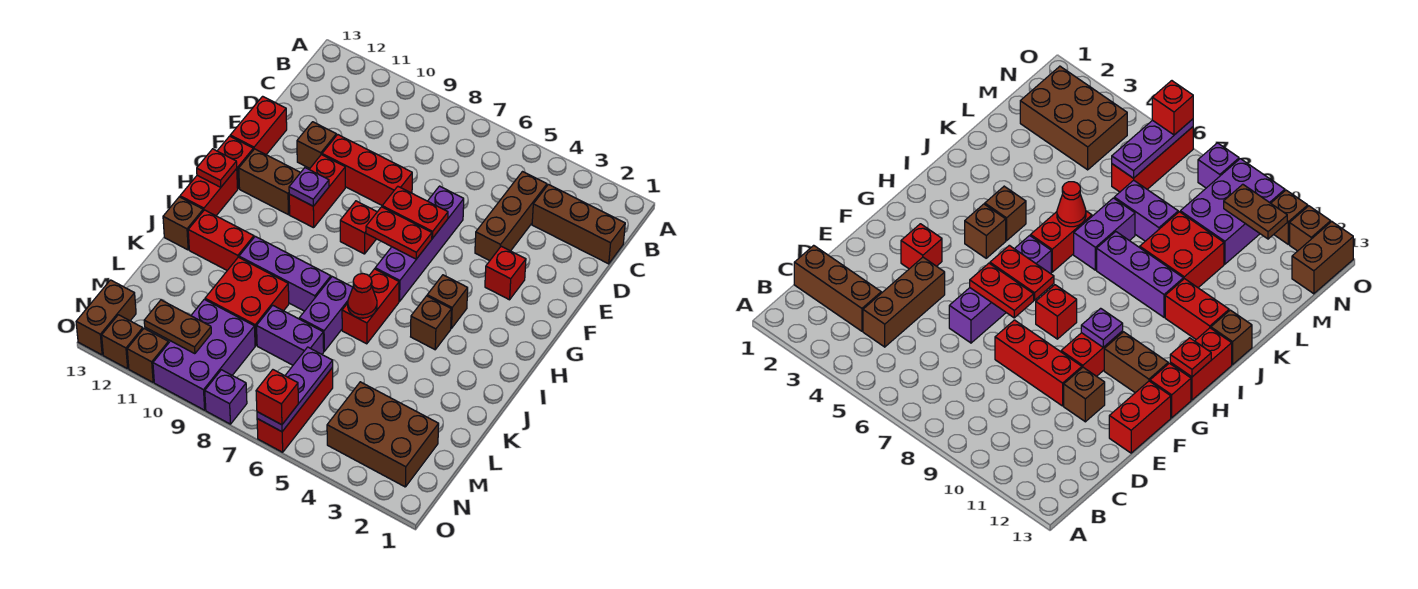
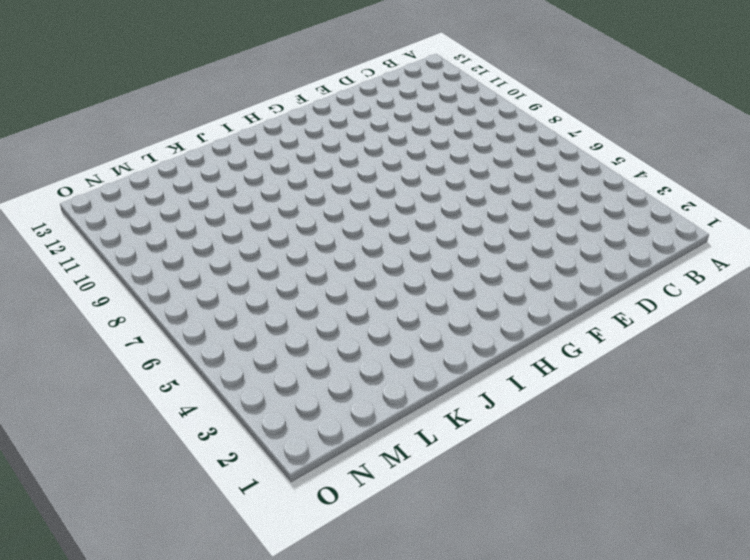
none -> brown 1x3 brick [532,185,625,264]
none -> brown 1x3 brick [475,172,547,261]
none -> purple 1x4 brick [375,186,464,301]
none -> red 1x3 brick [322,135,412,205]

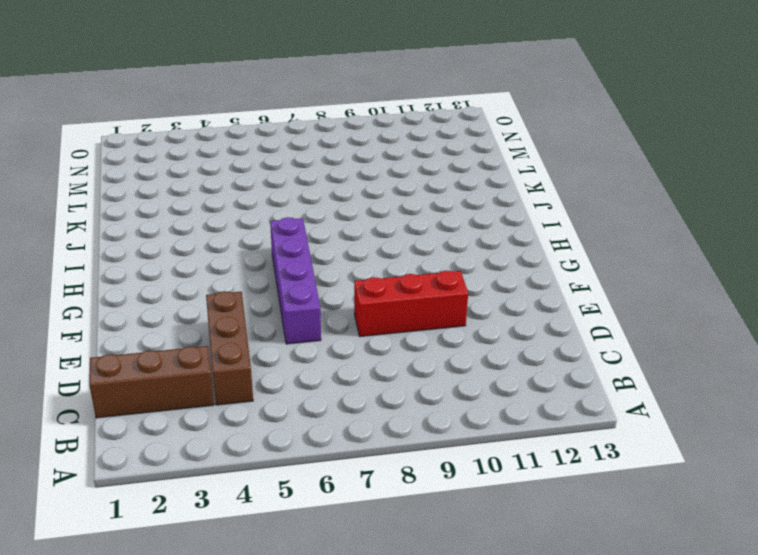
none -> brown 1x1 brick [297,122,336,168]
none -> red 1x2 brick [230,96,287,155]
none -> red 1x1 brick [485,246,526,300]
none -> red 1x2 brick [289,155,345,228]

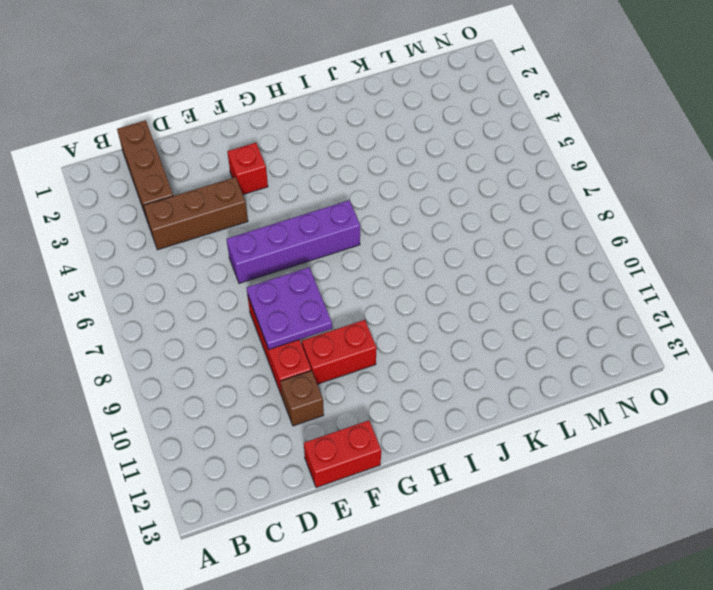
purple 2x2 plate [247,267,332,350] -> none
none -> red 1x1 brick [340,201,377,254]
none -> brown 1x2 brick [239,149,301,215]
none -> red 1x1 brick [218,136,253,188]
none -> brown 1x1 brick [427,275,468,328]

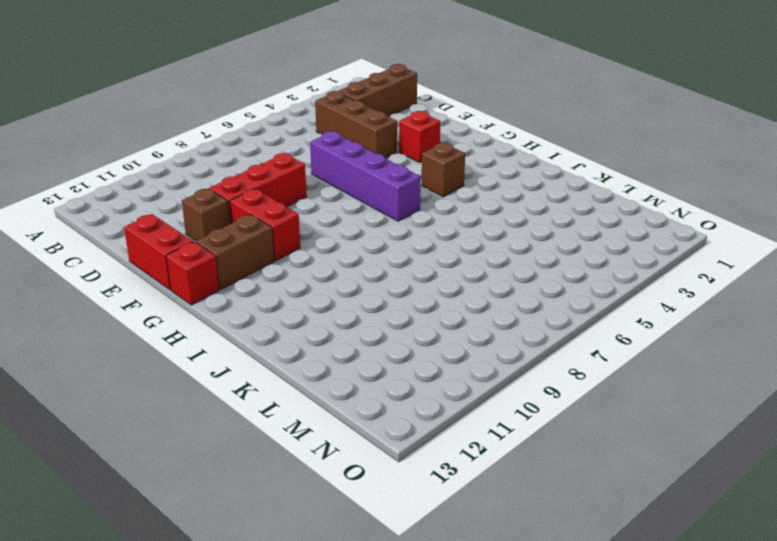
none -> red 1x1 brick [340,201,377,254]
none -> red 1x2 brick [180,169,238,216]
none -> brown 1x1 brick [411,296,451,350]
none -> red 1x2 brick [342,269,399,344]

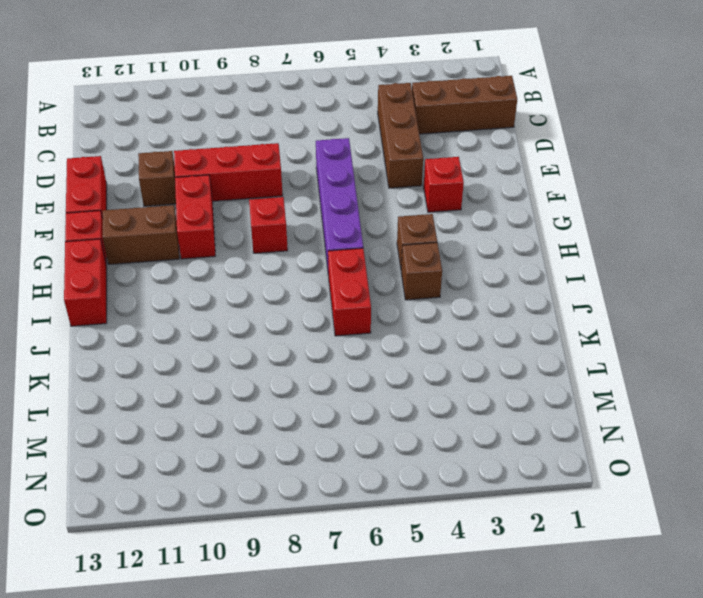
none -> purple 1x2 brick [299,277,353,351]
none -> purple 1x3 brick [239,236,331,311]
none -> red 1x2 brick [188,210,254,270]
none -> brown 1x1 brick [163,197,203,250]

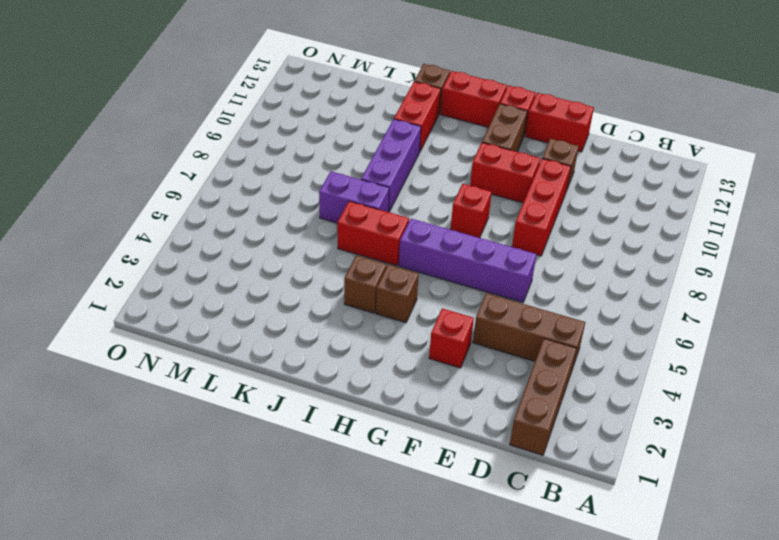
none -> red 2x2 brick [205,257,289,345]
none -> purple 1x2 brick [257,305,324,365]
none -> brown 2x3 brick [327,382,439,487]
none -> red 1x3 brick [257,367,333,452]

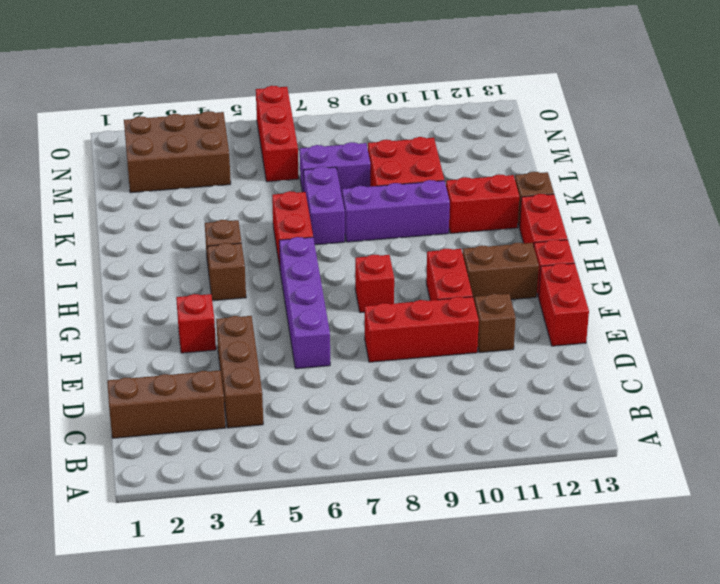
none -> purple 2x3 brick [153,299,255,410]
none -> brown 1x2 brick [76,280,136,355]
none -> purple 1x1 brick [205,370,247,424]
none -> brown 1x1 brick [127,329,168,382]

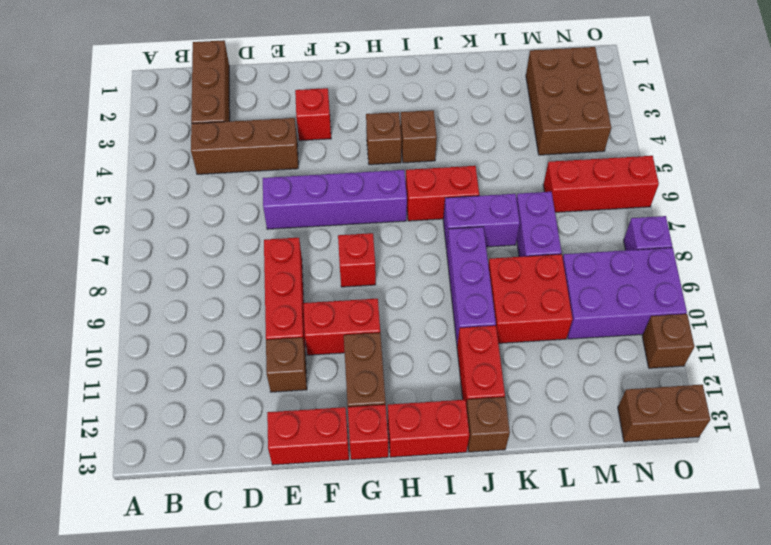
none -> brown 1x1 brick [102,315,143,369]
none -> red 1x2 plate [382,187,448,238]
none -> red 1x2 plate [366,207,432,259]
none -> purple 1x1 plate [289,168,329,206]

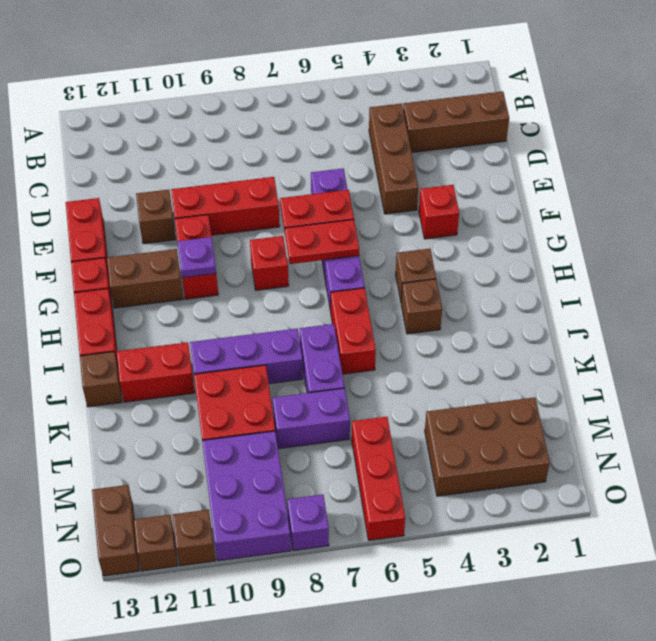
none -> red 1x1 plate [197,149,237,187]
none -> red 1x1 cone [348,274,377,318]
none -> purple 1x3 plate [257,347,333,432]
none -> brown 1x2 plate [144,300,211,354]

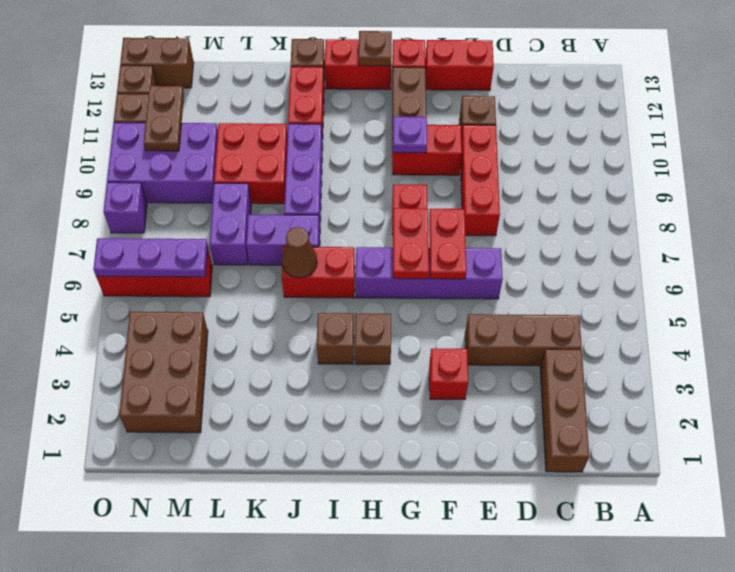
brown 1x1 plate [359,31,392,66] -> red 1x1 plate [197,149,237,187]
brown 1x1 cone [282,227,317,278] -> red 1x1 cone [348,274,377,318]
none -> red 1x1 brick [256,370,298,425]

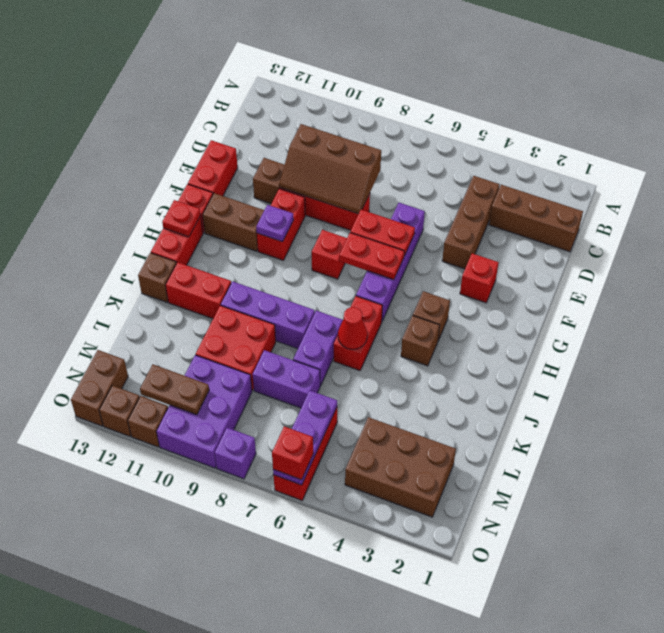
brown 2x3 slope [279,124,381,214] -> none

